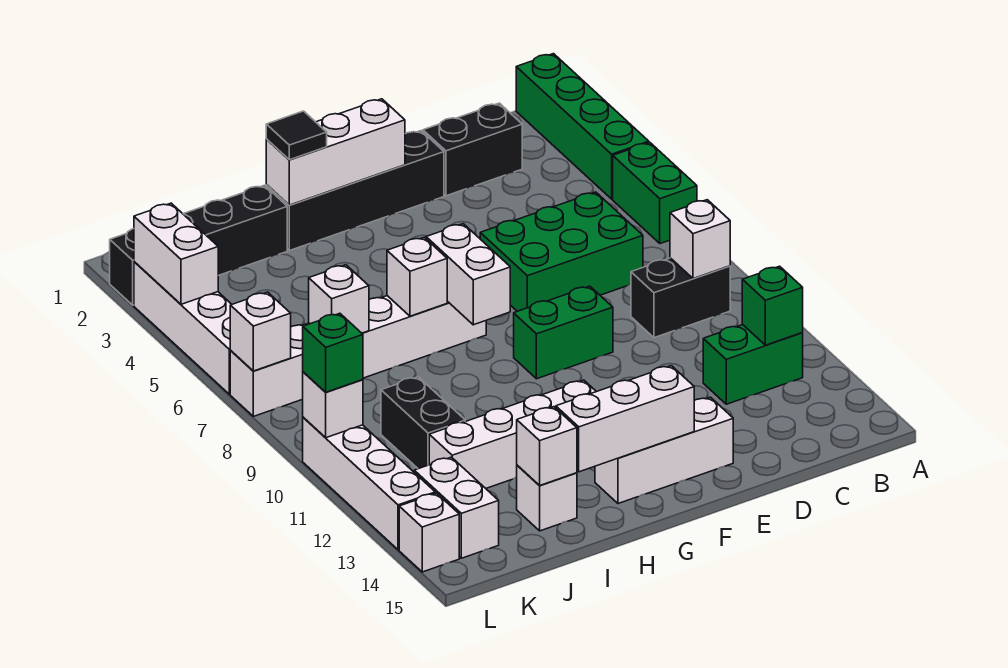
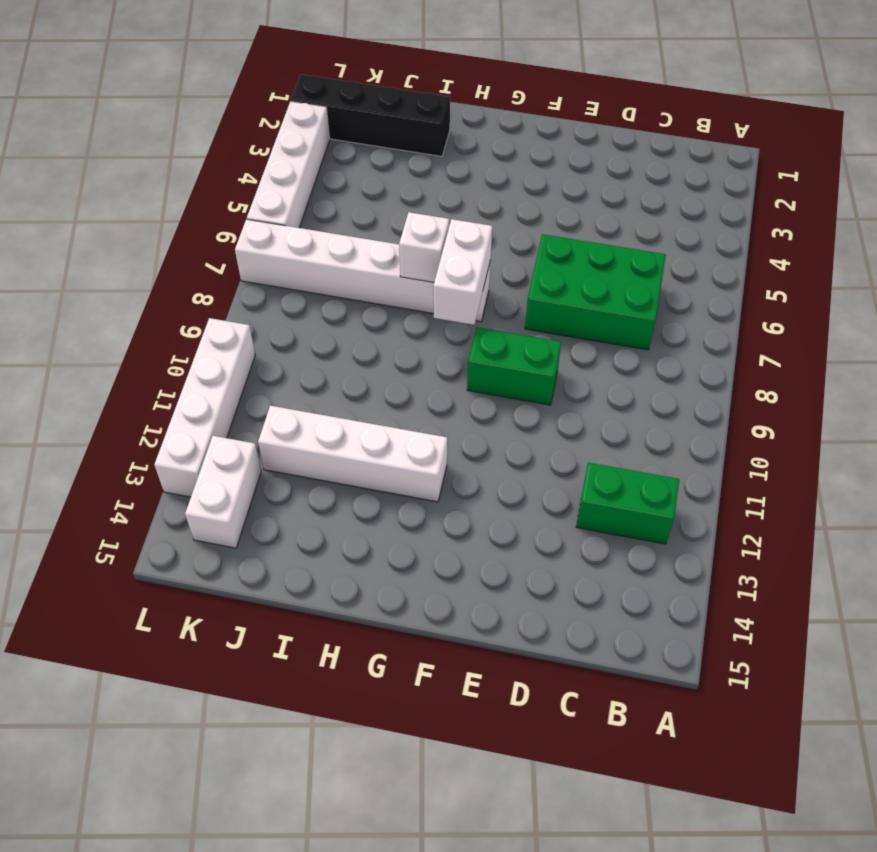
none -> green 1x4 brick [516,54,649,199]
none -> green 1x2 brick [613,143,697,244]
none -> black 1x2 brick [631,258,730,338]
none -> black 1x2 brick [423,103,522,196]

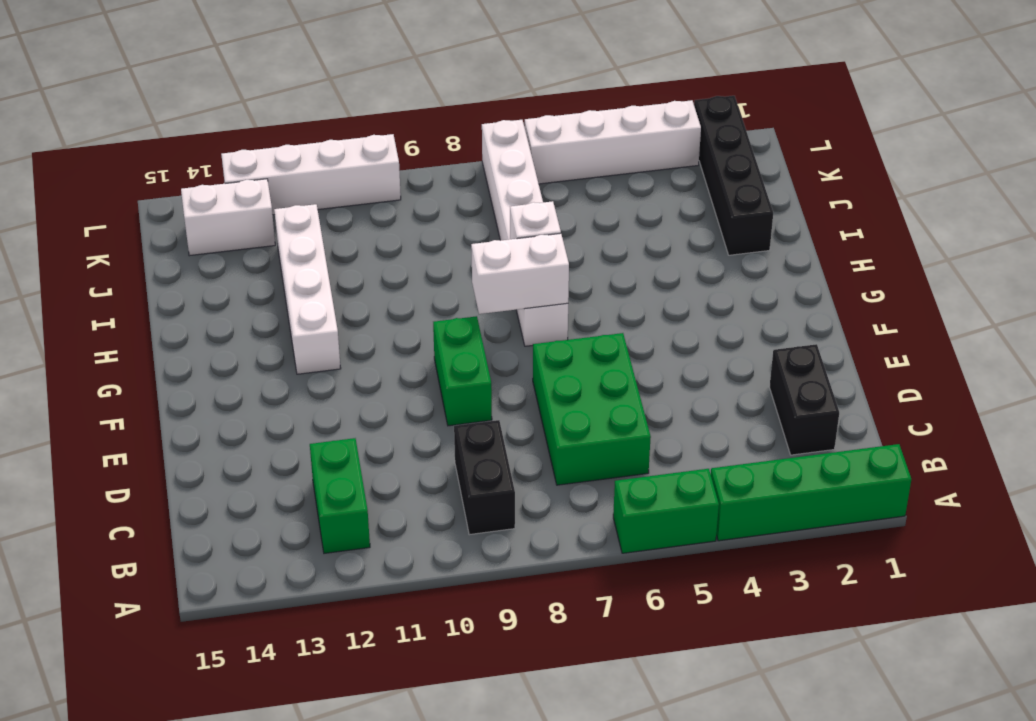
none -> black 1x4 brick [266,131,444,251]
none -> white 1x3 brick [595,397,733,504]
none -> white 1x1 brick [517,465,577,531]
none -> black 1x2 brick [381,377,465,469]

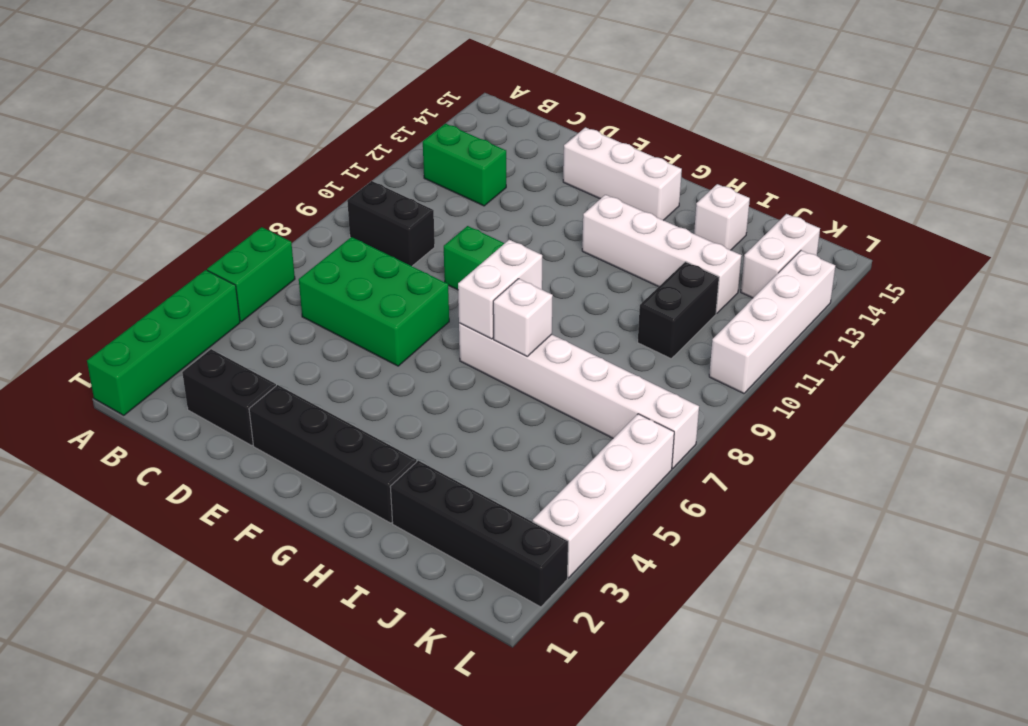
none -> white 1x1 brick [399,493,459,572]
none -> white 1x1 brick [670,200,730,279]
none -> green 1x1 brick [742,266,803,345]
none -> white 1x3 brick [266,99,405,205]

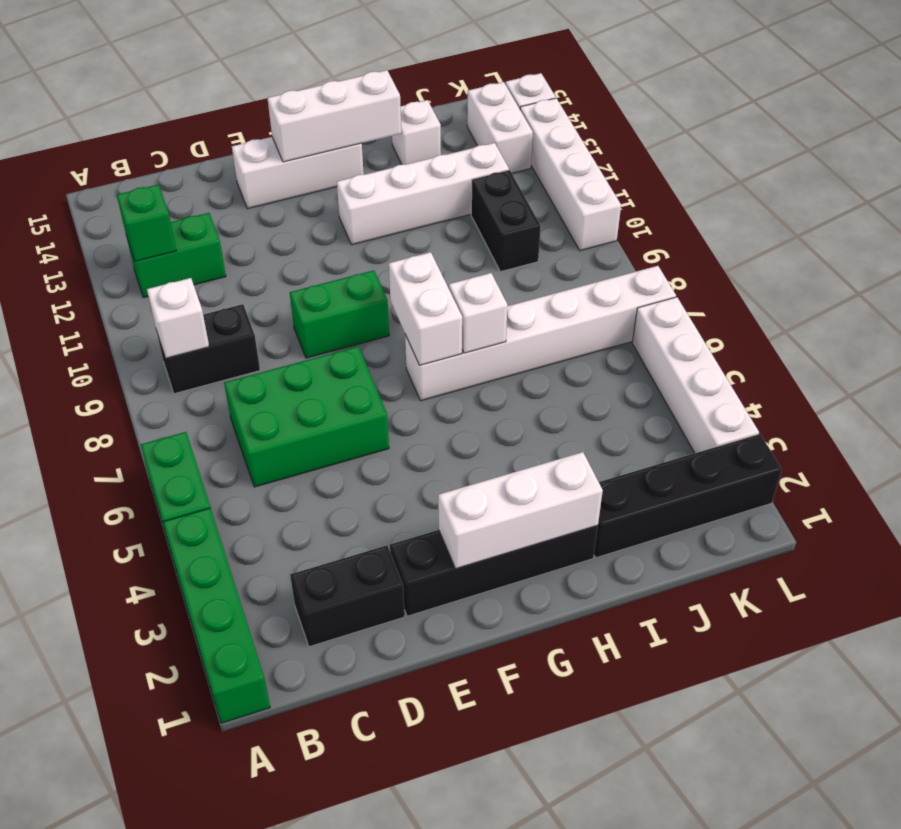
none -> white 1x1 brick [517,407,577,486]
none -> white 1x1 brick [309,265,369,333]
none -> white 1x2 brick [134,203,218,304]
none -> white 1x1 brick [230,292,291,371]

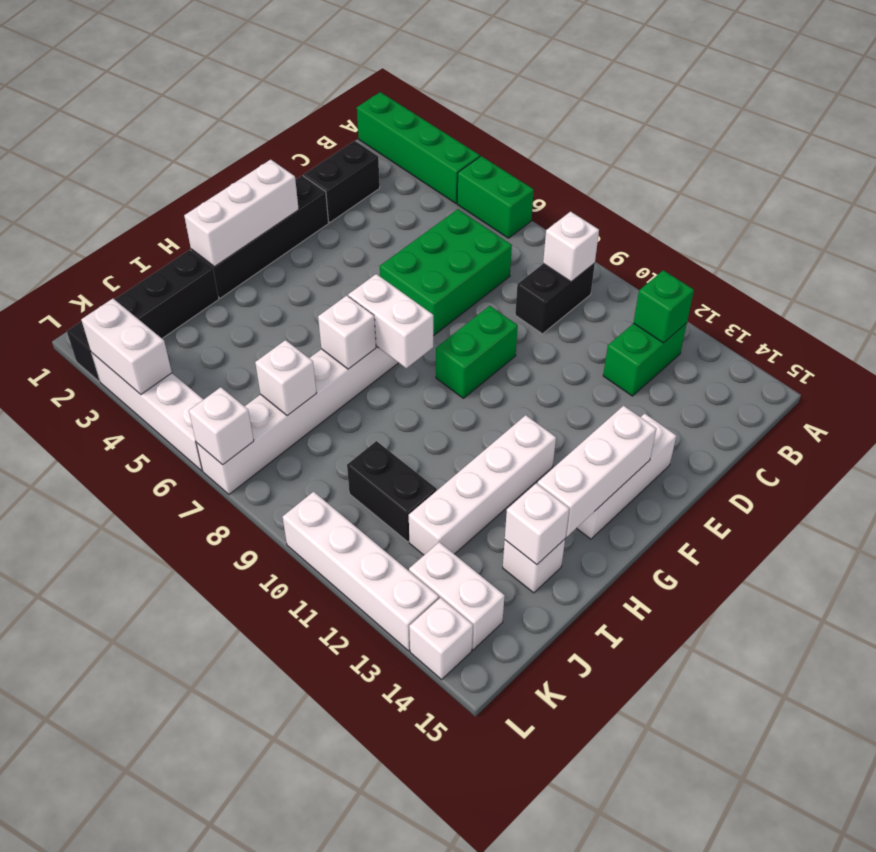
none -> white 1x1 brick [303,372,363,438]
none -> black 1x1 tile [266,111,327,160]
none -> green 1x1 brick [303,313,363,392]

